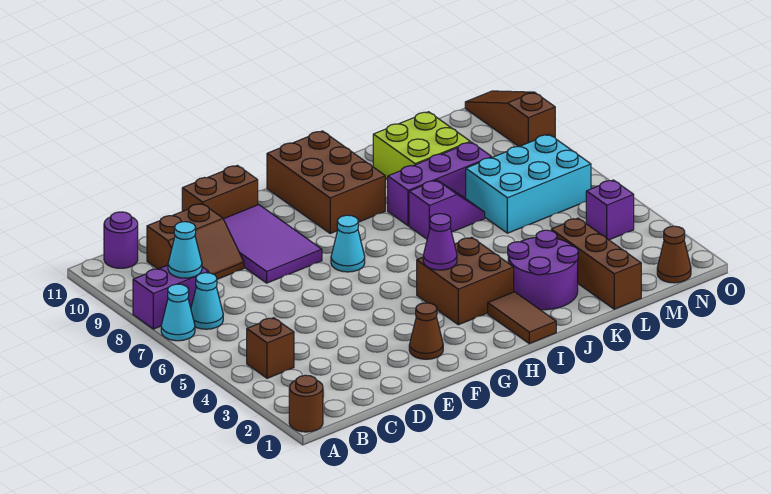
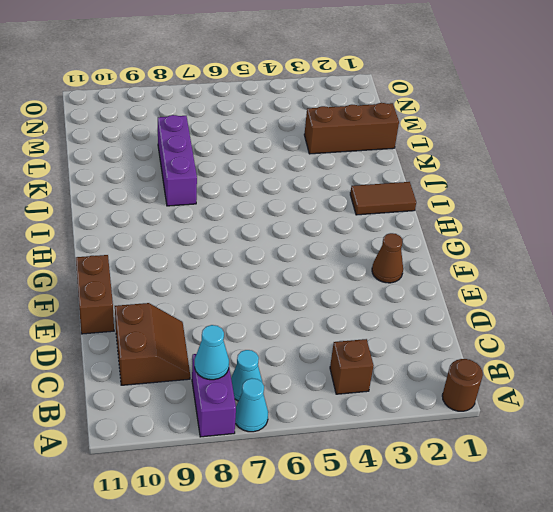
none -> purple 1x1 round brick [104,212,138,268]
none -> purple 2x3 tile [224,205,322,283]
none -> cyan 1x1 cone [331,215,365,272]

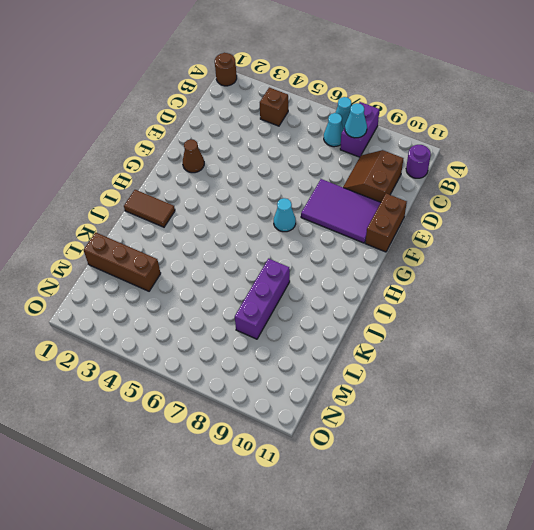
none -> brown 2x2 brick [417,237,514,325]
none -> brown 2x3 brick [267,131,385,233]
none -> purple 2x2 round brick [508,230,578,310]

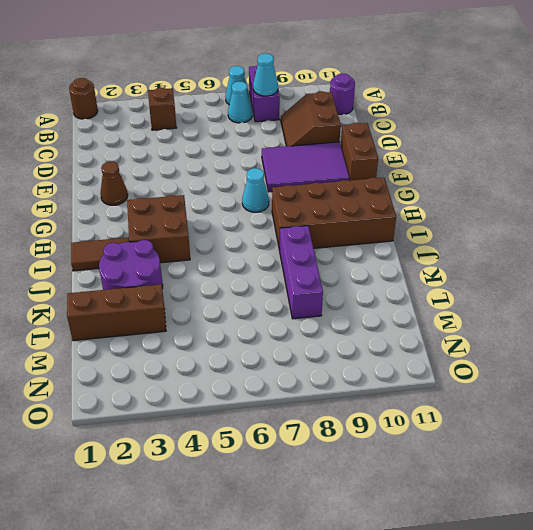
brown 2x4 brick [272,178,396,251] -> brown 2x3 brick [267,131,385,233]
none -> purple 1x2 slope [409,180,485,239]
none -> lime 2x2 brick [373,112,470,180]
none -> cyan 2x3 brick [466,134,591,233]

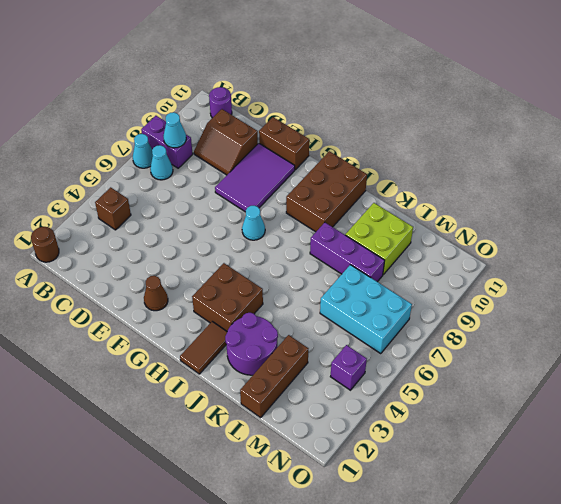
none -> purple 1x2 slope [409,180,485,239]
none -> brown 1x1 cone [657,226,691,283]
none -> brown 1x3 slope [465,91,555,147]

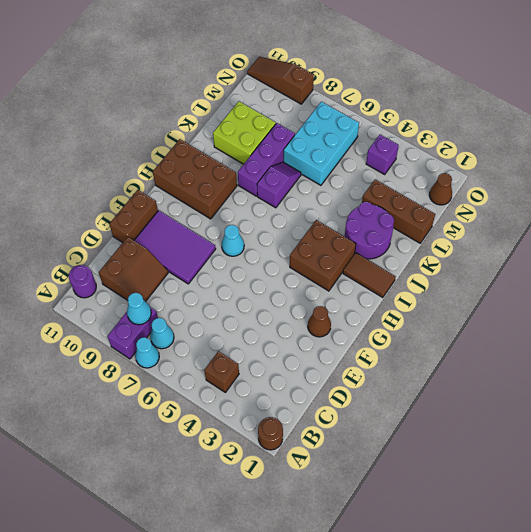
none -> purple 1x1 cone [423,214,457,270]

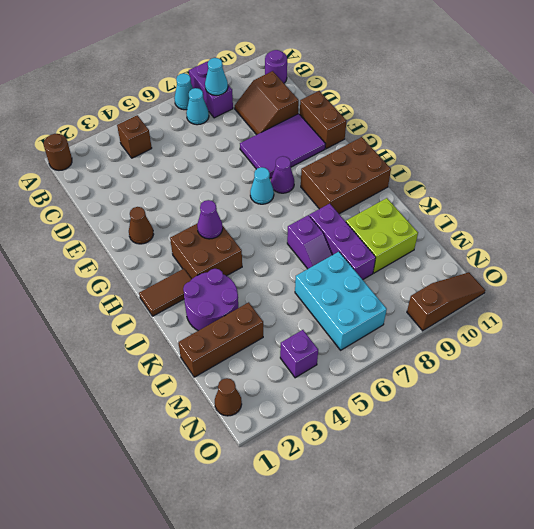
purple 1x1 cone [271,156,294,193] -> none

